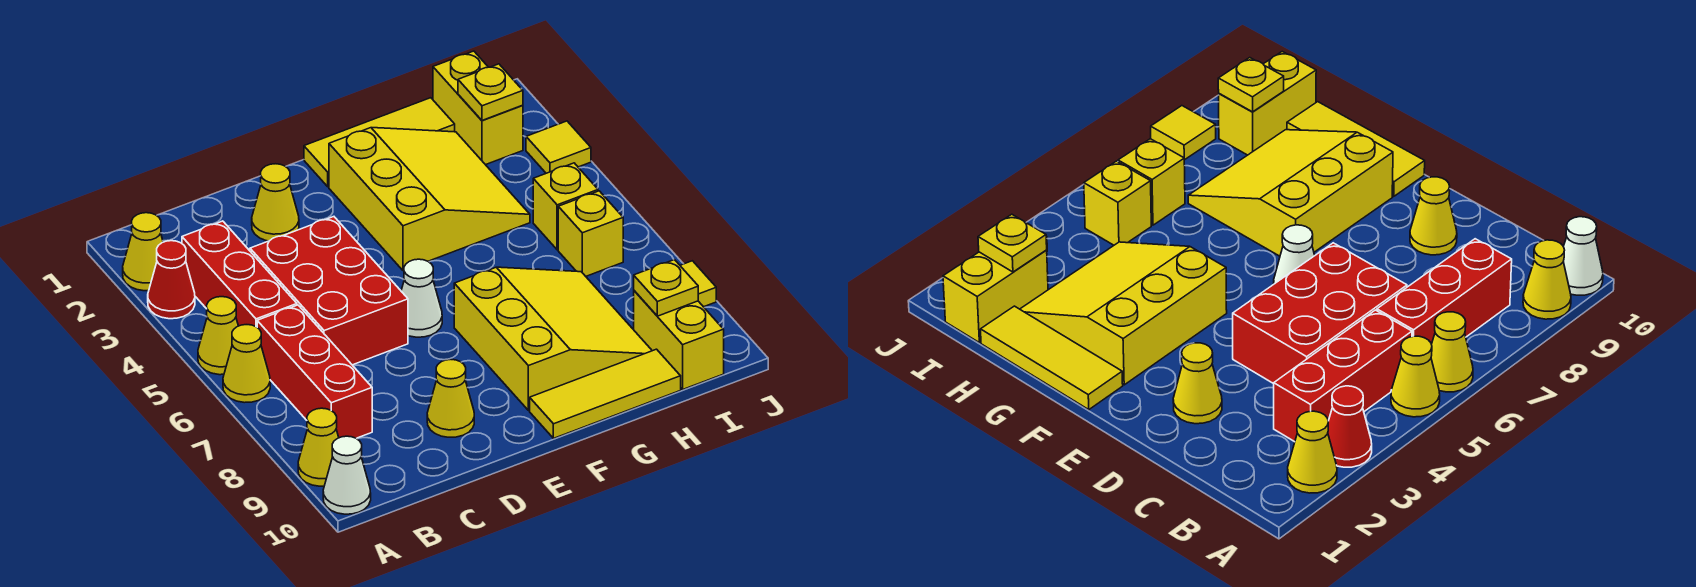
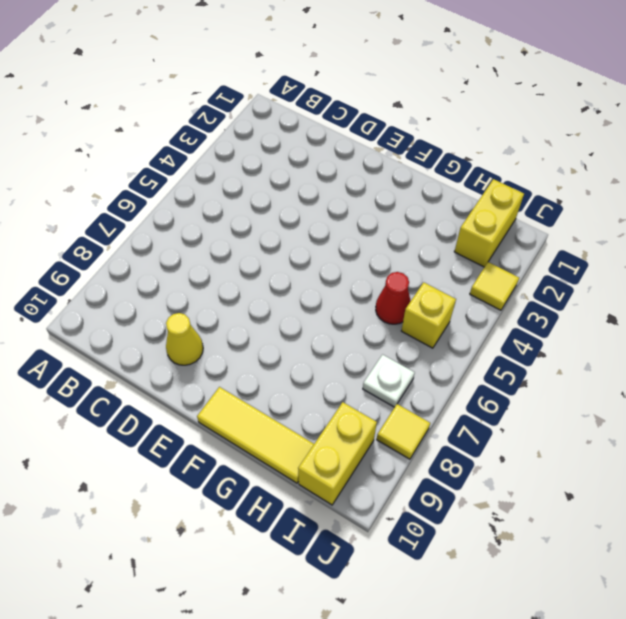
red 1x1 cone [376,272,411,324] -> red 1x1 cone moved to [148,241,195,319]
white 1x1 plate [363,355,415,407] -> none
none -> yellow 1x1 cone [123,213,163,291]
none -> yellow 1x1 cone [198,297,238,375]
none -> yellow 1x1 cone [223,325,270,403]

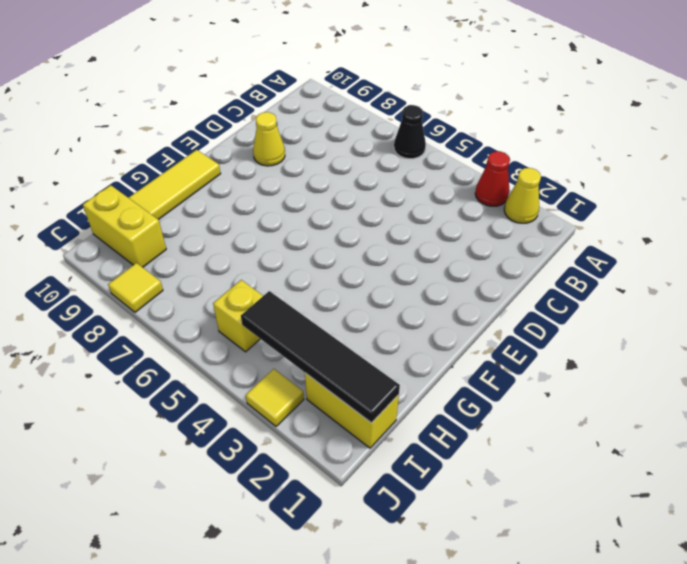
black 1x1 cone [394,105,426,159] -> yellow 1x1 cone [223,325,270,403]
black 1x4 tile [241,291,400,423] -> yellow 1x1 plate [458,64,523,120]
none -> yellow 1x1 cone [198,297,238,375]
none -> yellow 1x1 cone [298,408,339,486]
none -> white 1x1 cone [323,436,371,514]

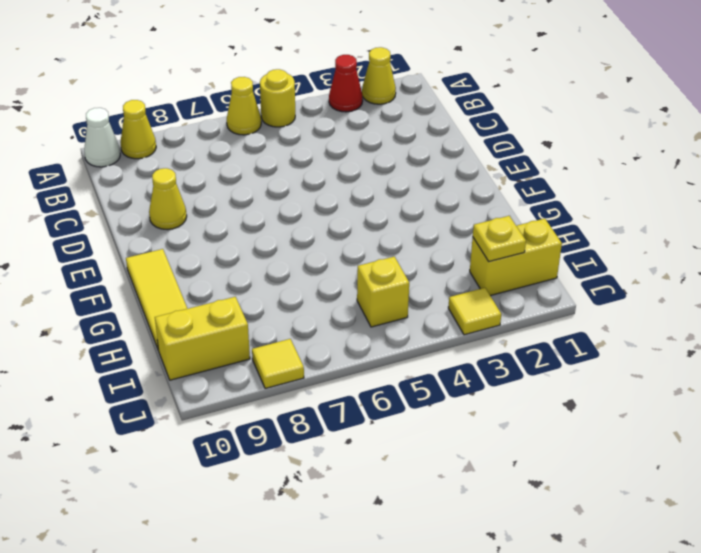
yellow 1x1 round brick [260,69,295,127] -> yellow 1x1 cone [198,297,238,375]
none -> red 1x3 brick [182,221,297,327]
none -> red 1x3 brick [257,305,372,438]
none -> red 2x3 brick [250,217,408,365]

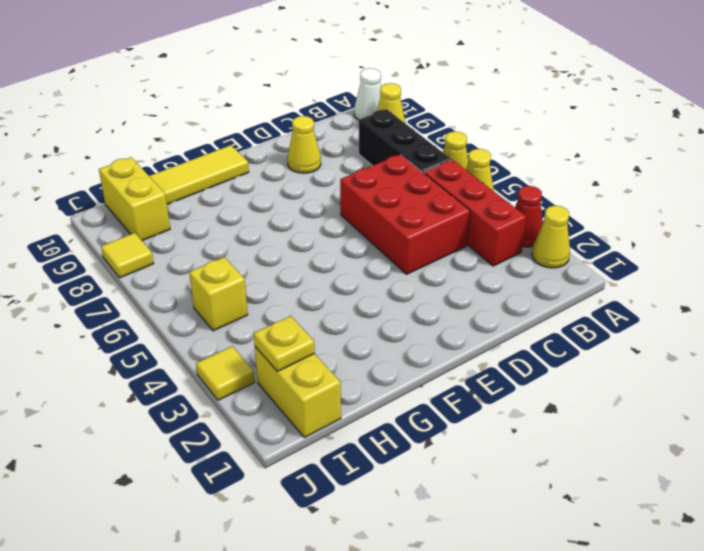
black 1x3 brick [359,109,451,173] -> red 1x3 brick [257,305,372,438]
none -> yellow 1x1 cone [252,164,299,241]
none -> white 1x1 cone [401,259,442,337]
none -> yellow 1x3 tile [304,98,455,187]

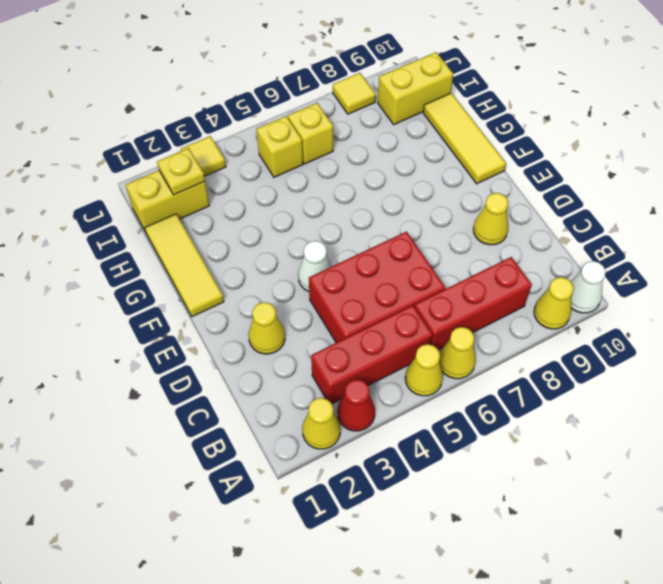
white 1x1 cone [298,241,331,291] -> white 1x1 cone moved to [401,259,442,337]
none -> yellow 3x3 slope [329,128,530,271]
none -> yellow 3x3 slope [454,267,652,410]
none -> yellow 1x1 plate [634,260,698,316]

